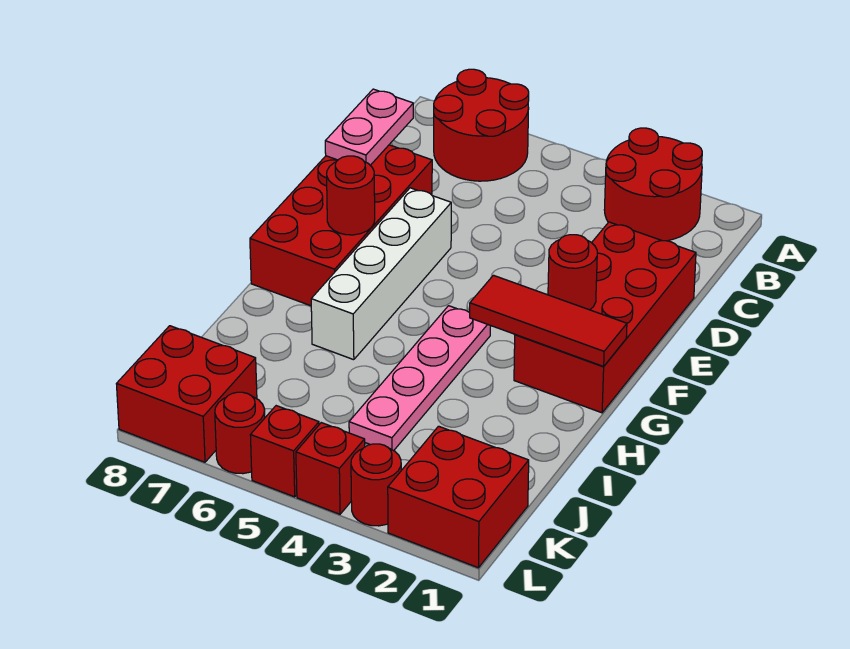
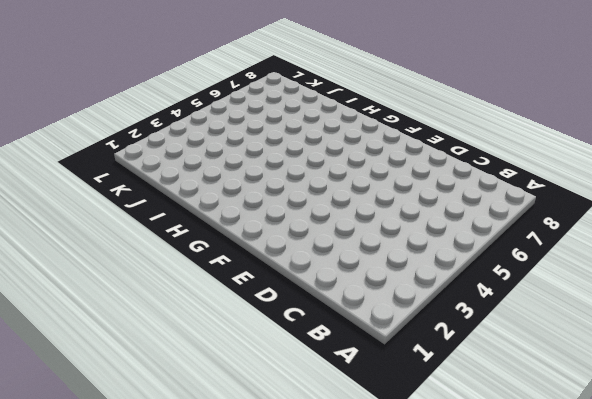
none -> red 2x2 round brick [604,128,702,241]
none -> red 2x2 round brick [434,69,529,181]
none -> red 2x4 brick [514,222,696,413]

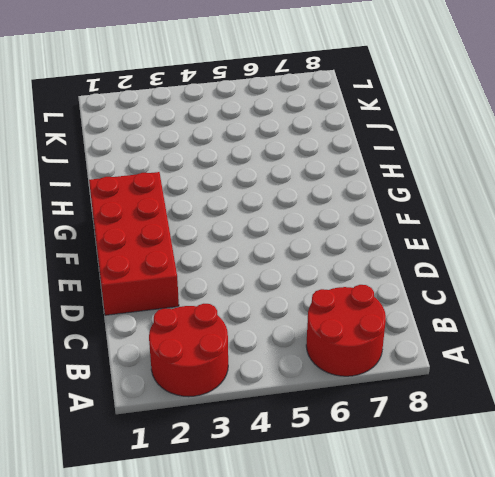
none -> red 2x4 brick [250,145,432,306]
none -> white 1x4 brick [311,188,451,360]
none -> pink 1x4 plate [349,306,491,451]

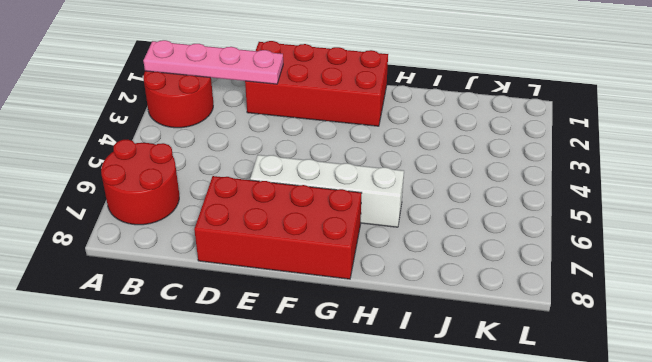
pink 1x4 plate [143,40,283,84] -> pink 1x4 plate moved to [349,306,491,451]
none -> red 2x2 brick [388,426,529,568]
none -> red 2x2 brick [117,326,257,462]
none -> red 1x1 round brick [351,444,401,526]

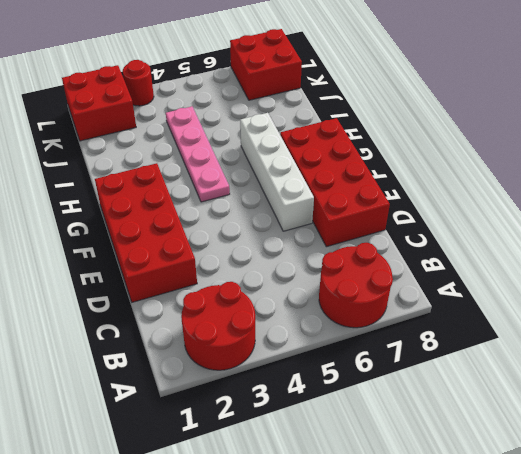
none -> red 1x1 brick [296,423,365,514]
none -> red 1x1 brick [250,406,319,497]
none -> red 1x1 round brick [215,392,265,474]

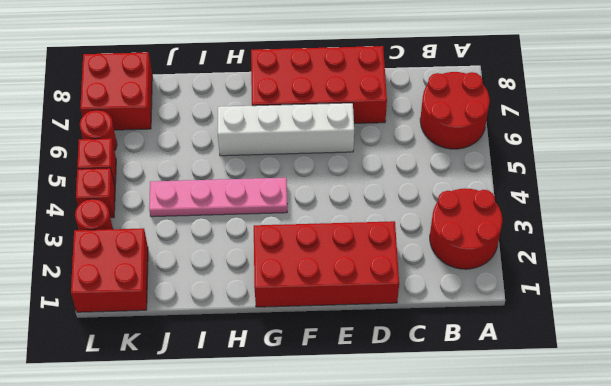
none -> pink 1x2 plate [325,89,413,165]
none -> red 1x1 round brick [548,235,597,310]
none -> red 1x1 round brick [327,156,375,235]

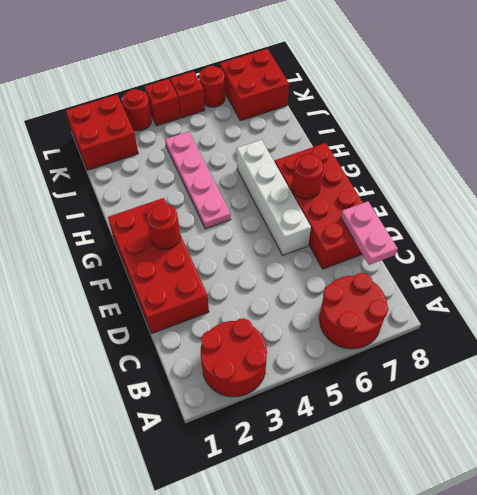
none -> red 1x3 tile [470,275,627,366]

